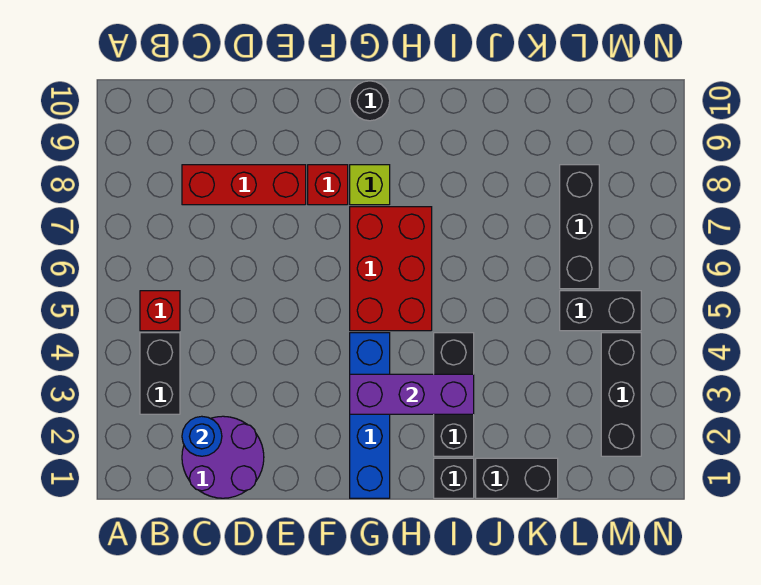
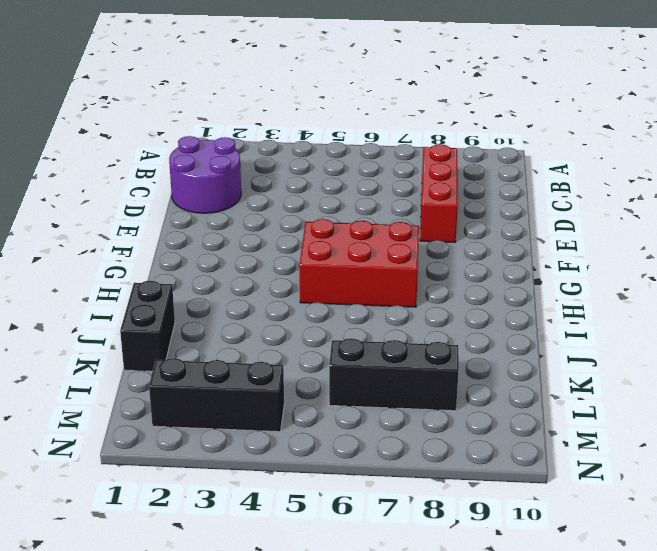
none -> black 1x2 brick [140,333,180,414]
none -> red 1x1 brick [140,291,180,331]
none -> red 1x1 brick [308,165,348,205]

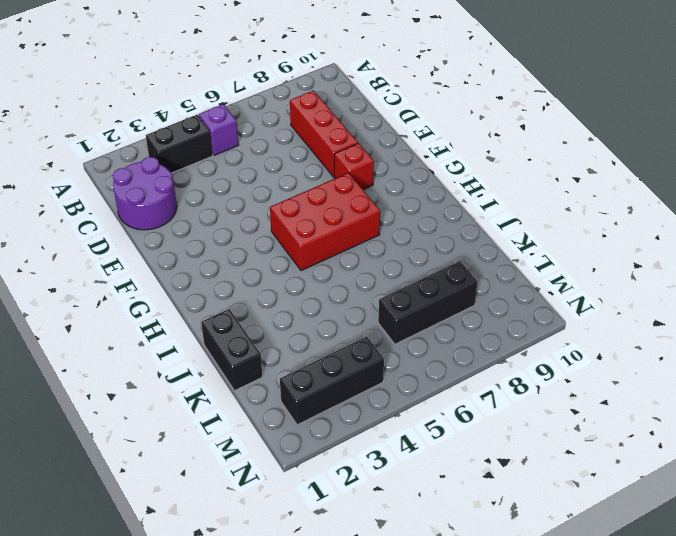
purple 1x1 brick [199,104,239,155] -> red 1x1 brick [140,291,180,331]
none -> blue 1x4 brick [350,333,390,498]
none -> lime 1x1 brick [350,165,390,205]
none -> black 1x1 round brick [350,81,390,121]

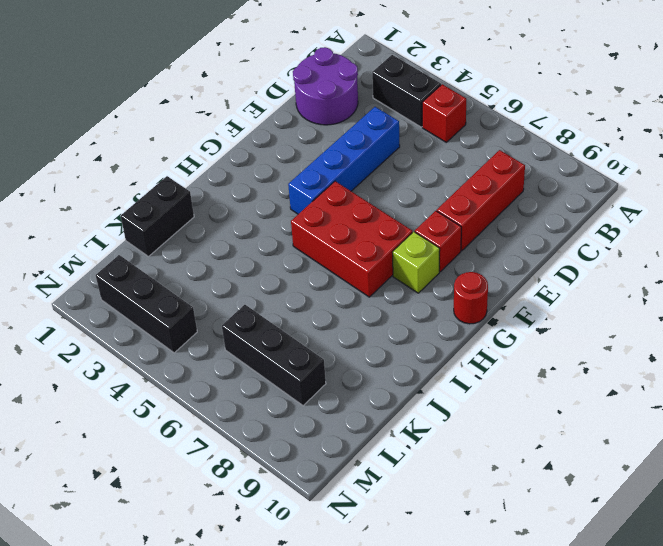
blue 1x4 brick [288,107,400,214] -> blue 1x4 brick turned to [350,333,390,498]
red 1x1 round brick [454,272,488,324] -> black 1x1 round brick [350,81,390,121]
none -> black 1x1 brick [434,458,474,498]
none -> black 1x3 brick [434,333,474,456]
none -> black 1x2 brick [560,291,641,331]

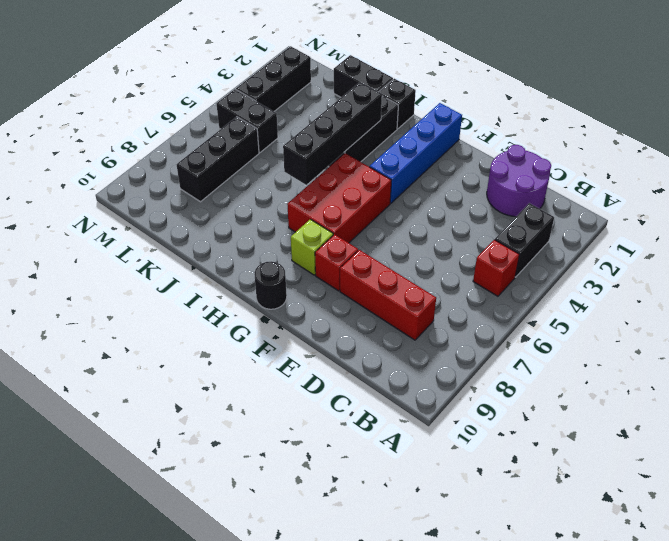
black 1x4 brick [283,82,382,185] -> purple 1x3 brick [350,374,474,414]
none -> blue 1x1 round brick [182,416,222,456]

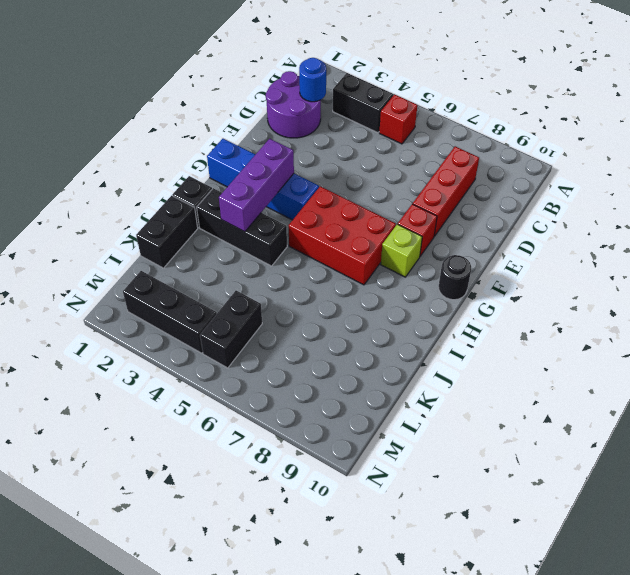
none -> black 1x3 brick [560,165,599,289]

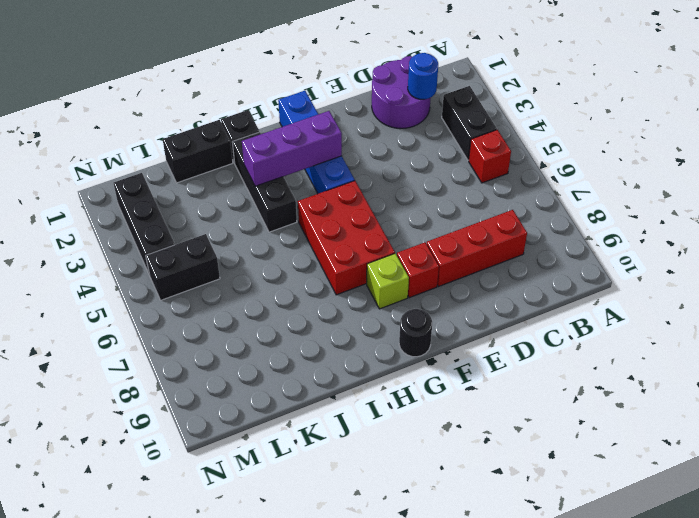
none -> black 1x3 brick [560,165,599,289]

